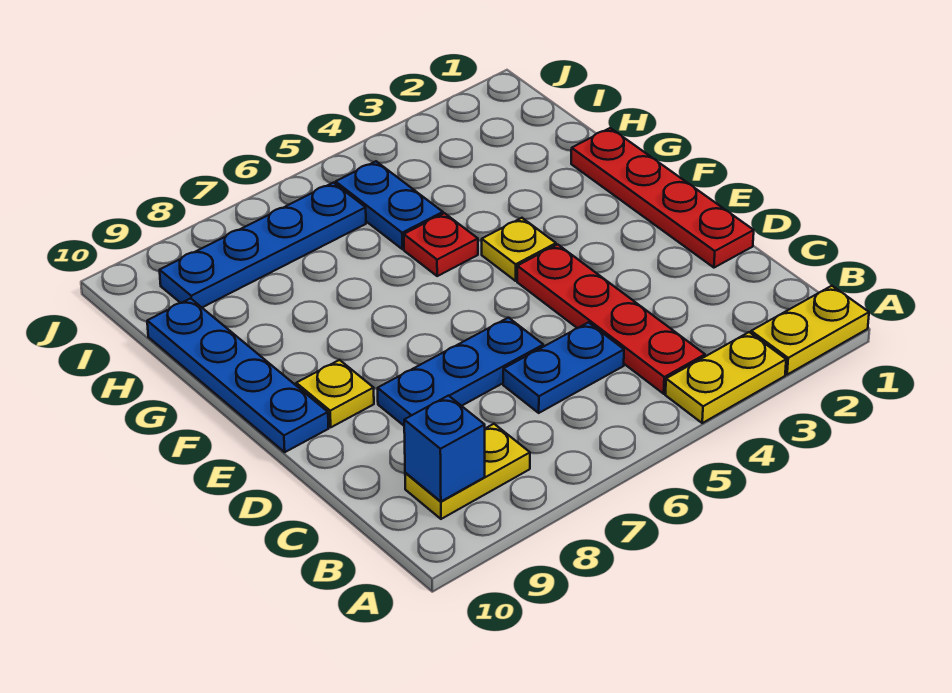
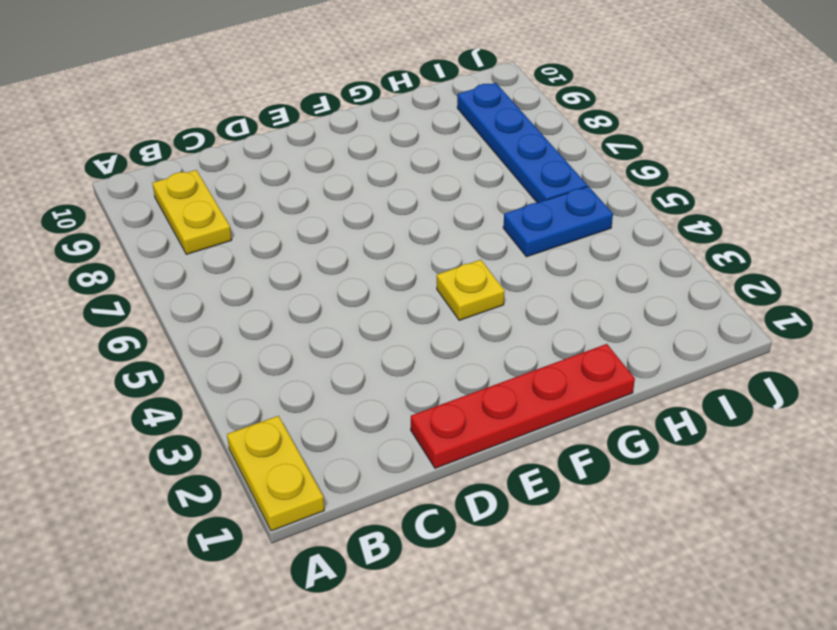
none -> yellow 1x2 plate [665,332,786,423]
none -> red 1x4 plate [517,244,705,394]
none -> blue 1x2 plate [503,322,624,413]

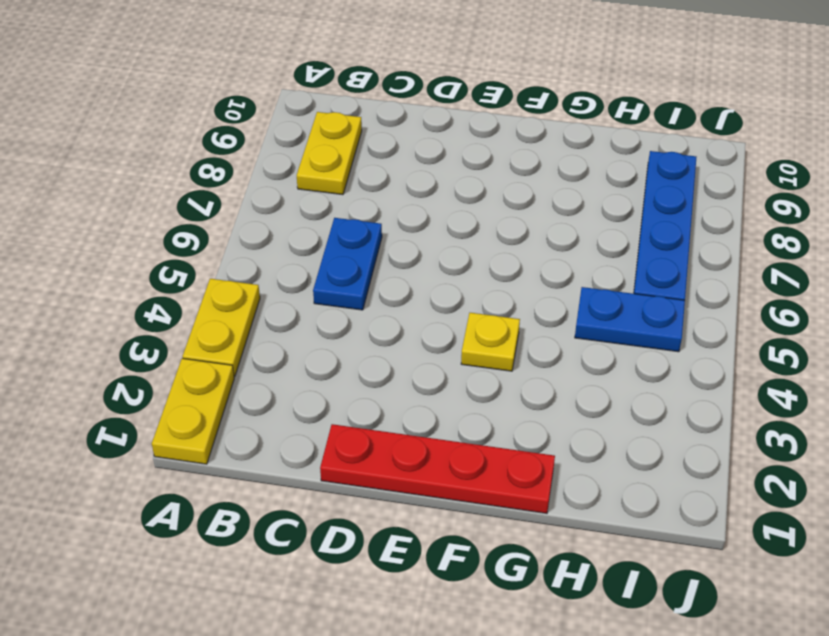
none -> red 1x4 plate [517,244,705,394]
none -> blue 1x3 plate [378,318,543,426]
none -> yellow 1x1 plate [296,360,374,427]

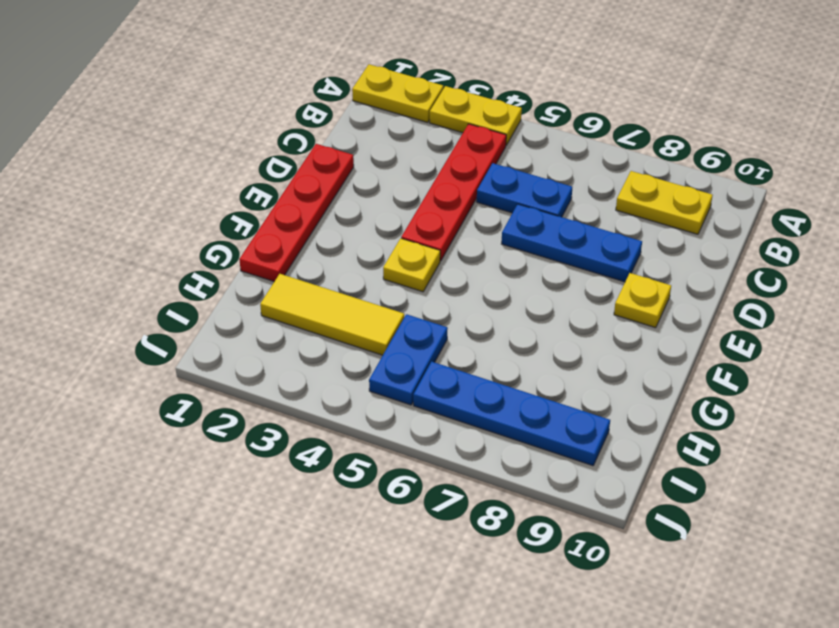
yellow 1x3 tile [260,274,404,355] -> none
none -> blue 1x4 plate [147,298,329,452]
none -> red 1x1 plate [404,213,478,276]
none -> blue 1x1 brick [404,396,485,501]

